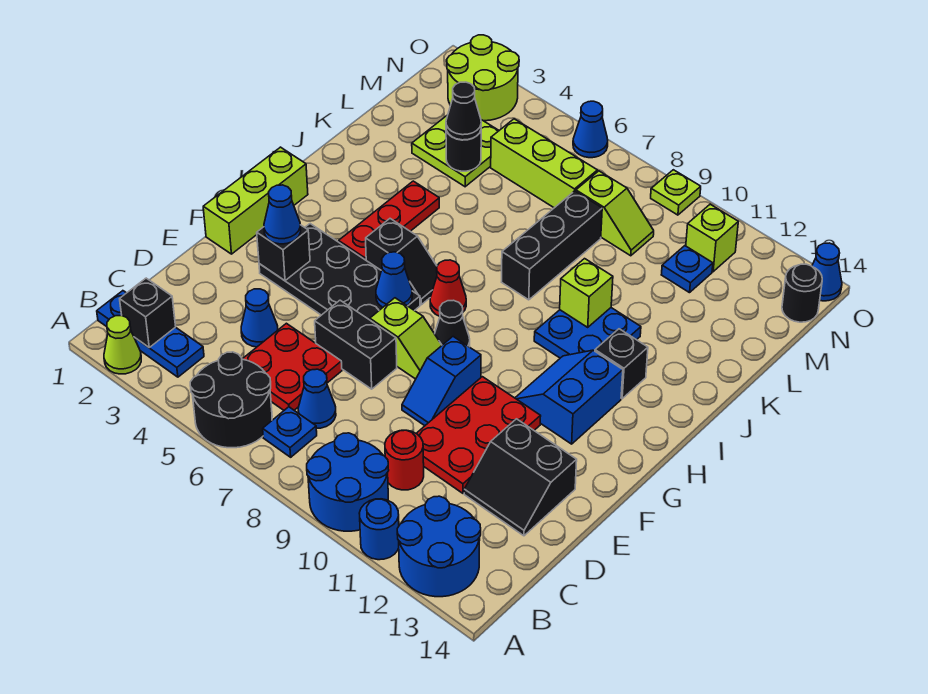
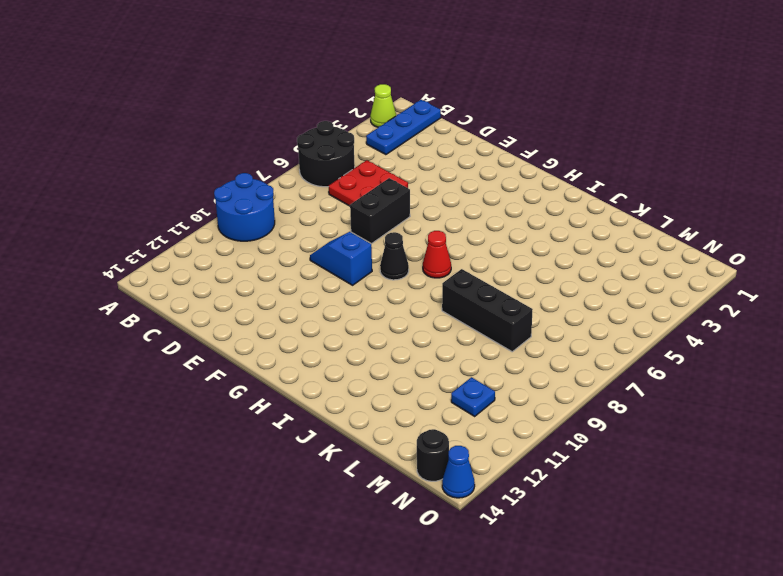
none -> blue 1x1 round brick [359,499,399,560]
none -> blue 2x2 round brick [397,496,481,597]
none -> blue 1x1 plate [263,407,317,457]
none -> blue 1x1 cone [298,369,336,428]

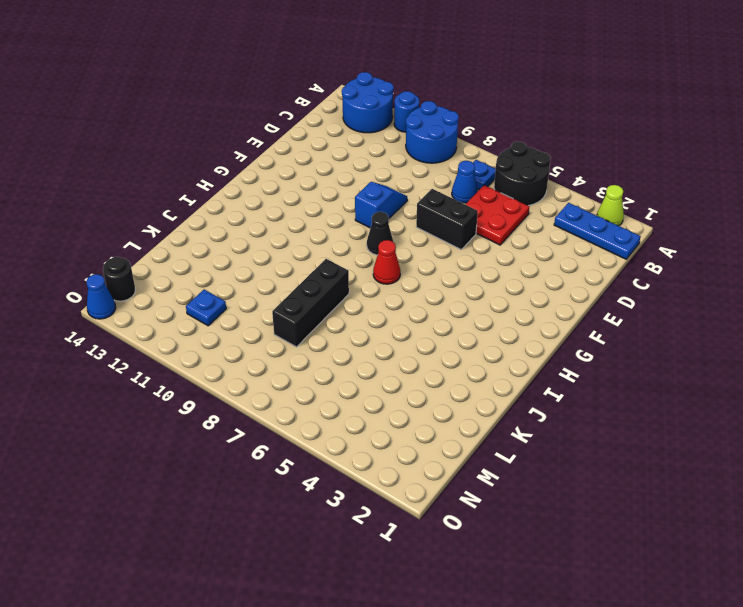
none -> red 1x1 round brick [385,430,424,490]
none -> blue 1x1 cone [241,289,278,347]
none -> red 2x3 plate [416,377,541,493]
none -> black 2x2 slope [464,419,577,536]

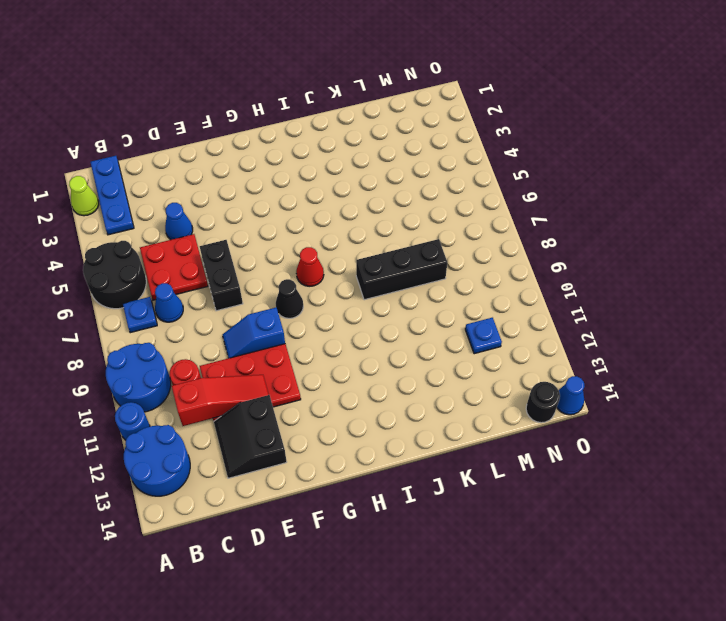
red 1x3 slope [172,375,269,426] -> none
none -> lime 1x3 brick [203,147,308,254]
none -> black 2x4 plate [259,224,420,320]
none -> lime 1x2 slope [370,298,442,379]
none -> blue 2x2 slope [515,350,623,444]

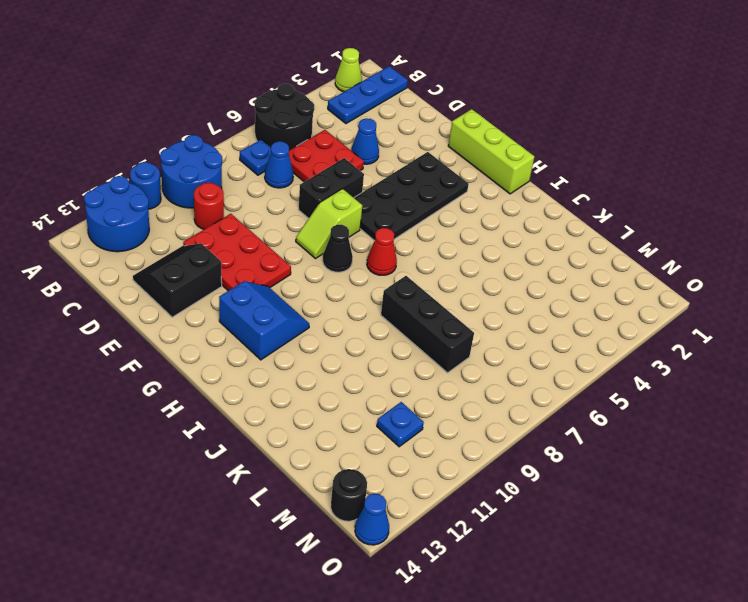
none -> blue 1x2 slope [402,337,481,426]
none -> red 1x3 plate [339,181,439,260]
none -> black 1x2 slope [366,219,437,305]
none -> blue 2x2 plate [534,308,641,358]

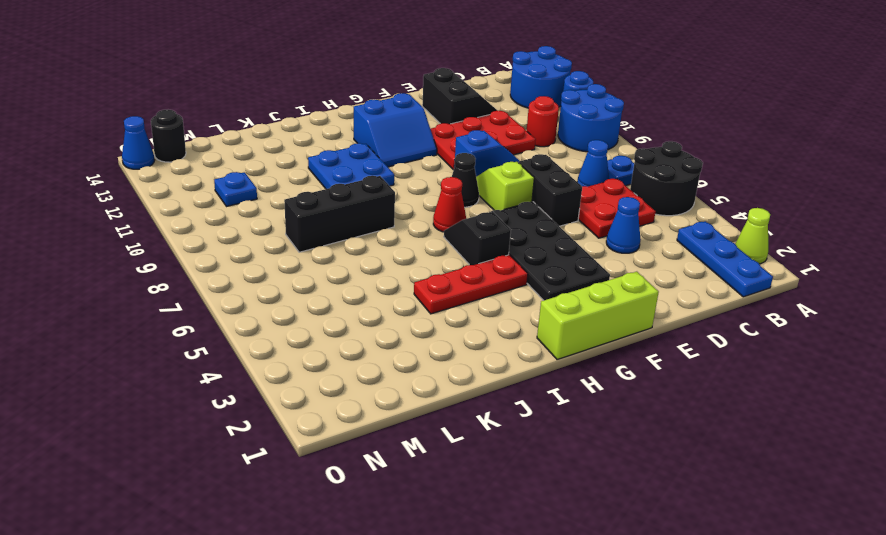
none -> black 1x1 brick [595,329,648,399]
none -> lime 2x2 plate [412,115,499,187]
none -> lime 1x3 brick [491,119,597,208]
none -> lime 1x2 slope [576,171,654,256]

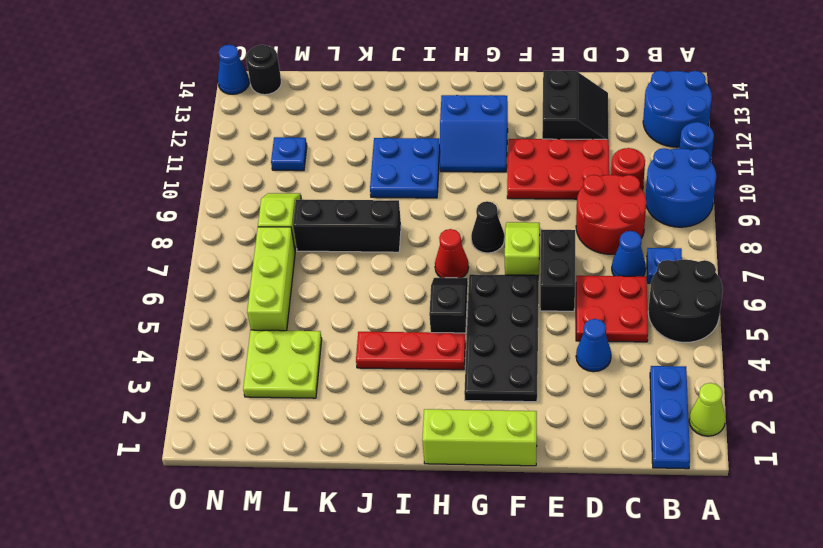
red 2x2 round brick [576,175,646,254] -> none
none -> blue 1x2 slope [402,337,481,426]
none -> black 1x1 brick [595,329,648,399]
none -> lime 2x2 round brick [447,35,519,121]
none -> lime 1x1 brick [686,204,738,272]

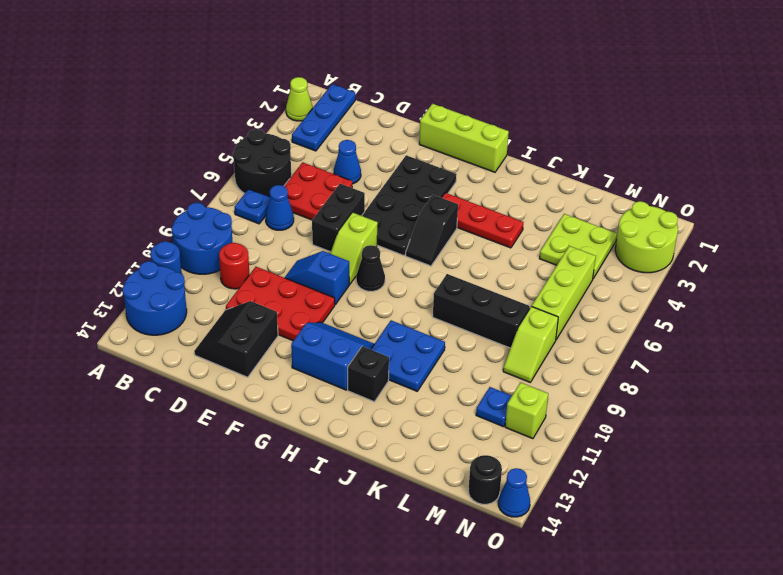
none -> red 1x1 cone [430,260,466,316]
none -> blue 1x1 cone [573,101,608,158]
none -> lime 1x1 plate [651,170,701,215]
none -> black 1x1 brick [120,278,176,347]

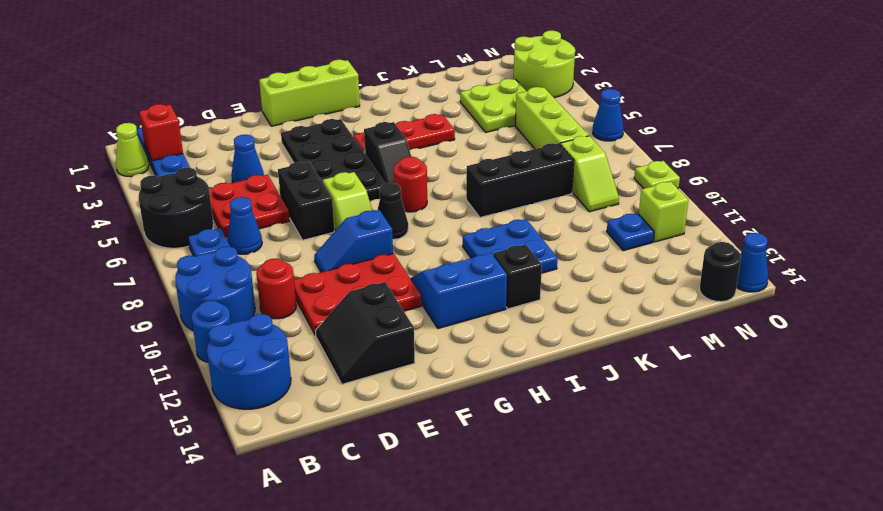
red 1x1 brick [139,104,183,161] -> black 1x1 brick [120,278,176,347]
red 1x1 round brick [394,156,427,212] -> red 1x1 cone [430,260,466,316]
none -> black 1x1 brick [257,225,310,281]
none -> blue 1x1 cone [376,252,412,308]
none -> lime 1x1 brick [560,259,613,327]
none -> black 1x1 round brick [446,131,481,171]

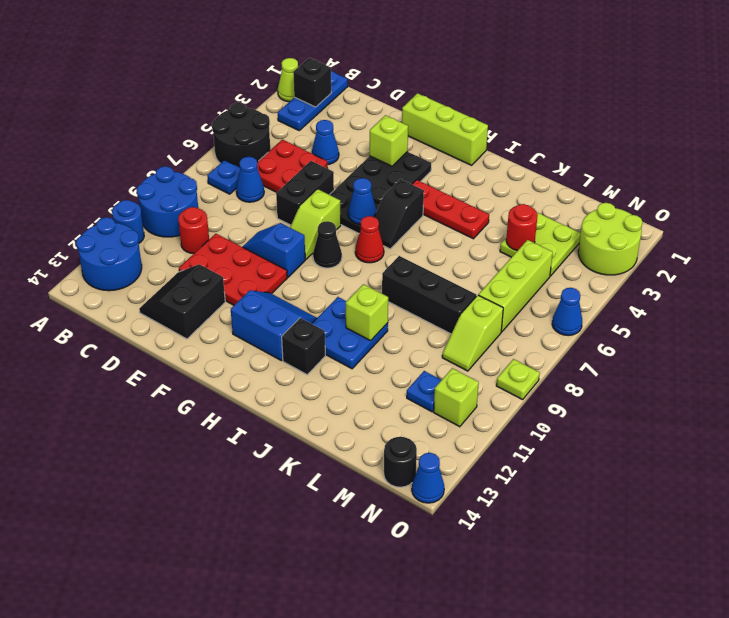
lime 1x1 brick [369,115,408,166] -> black 1x1 brick [257,225,310,281]
red 1x1 round brick [506,204,538,251] -> black 1x1 round brick [446,131,481,171]
none -> blue 1x1 cone [264,185,301,244]
none -> black 1x1 cone [446,82,481,140]

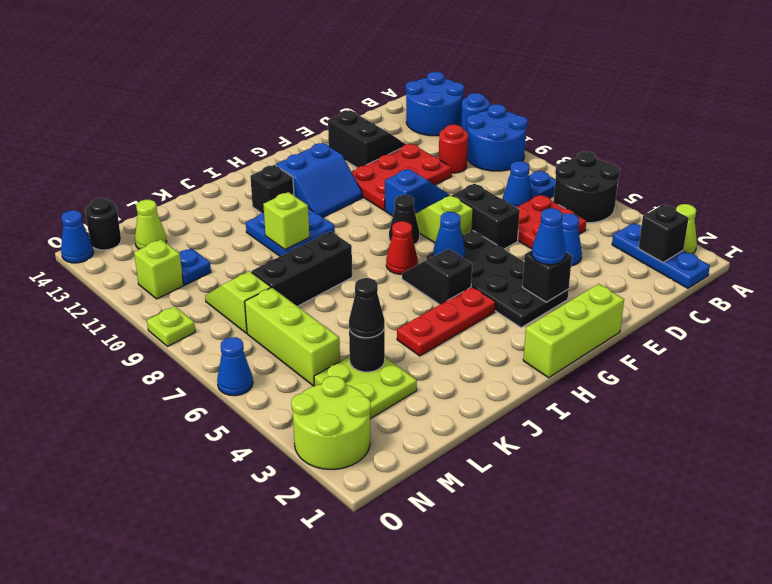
lime 1x1 cone [135,200,167,249] -> none

